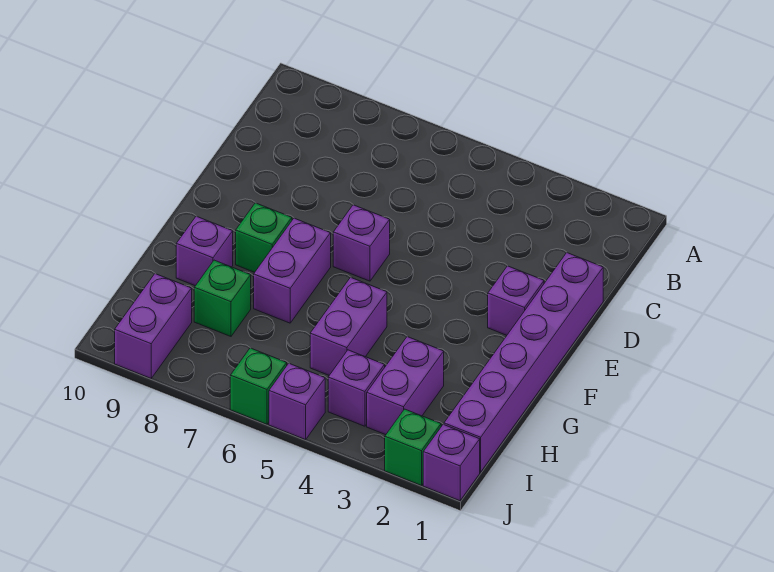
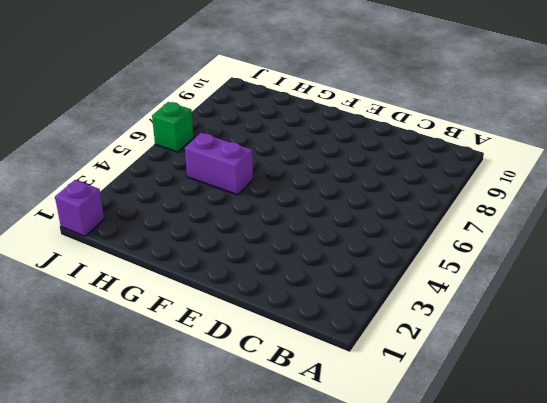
none -> purple 1x6 brick [444,253,603,472]
none -> purple 1x1 brick [488,266,544,335]
none -> purple 1x1 brick [333,205,390,281]

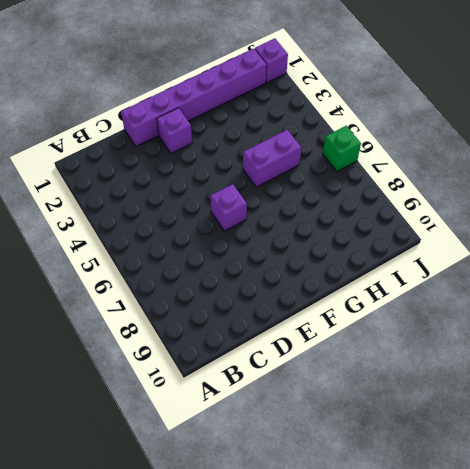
none -> purple 1x2 brick [254,218,331,323]
none -> green 1x1 brick [236,203,292,272]
none -> purple 1x1 brick [176,216,233,286]

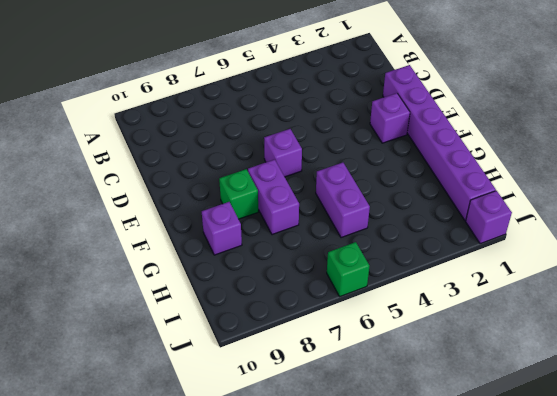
none -> purple 1x2 brick [367,337,444,435]
none -> green 1x1 brick [194,260,251,336]
none -> purple 1x1 brick [328,350,385,426]

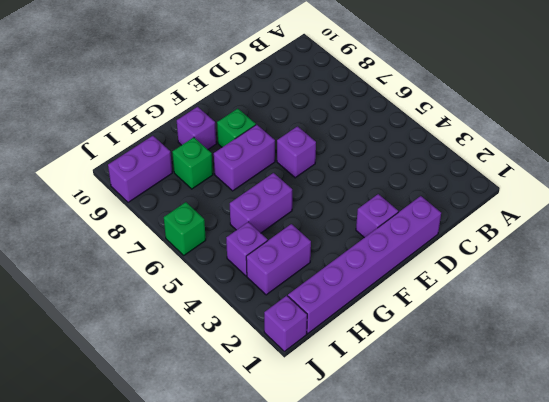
none -> green 1x1 brick [385,409,441,486]
none -> purple 1x1 brick [269,363,325,440]

